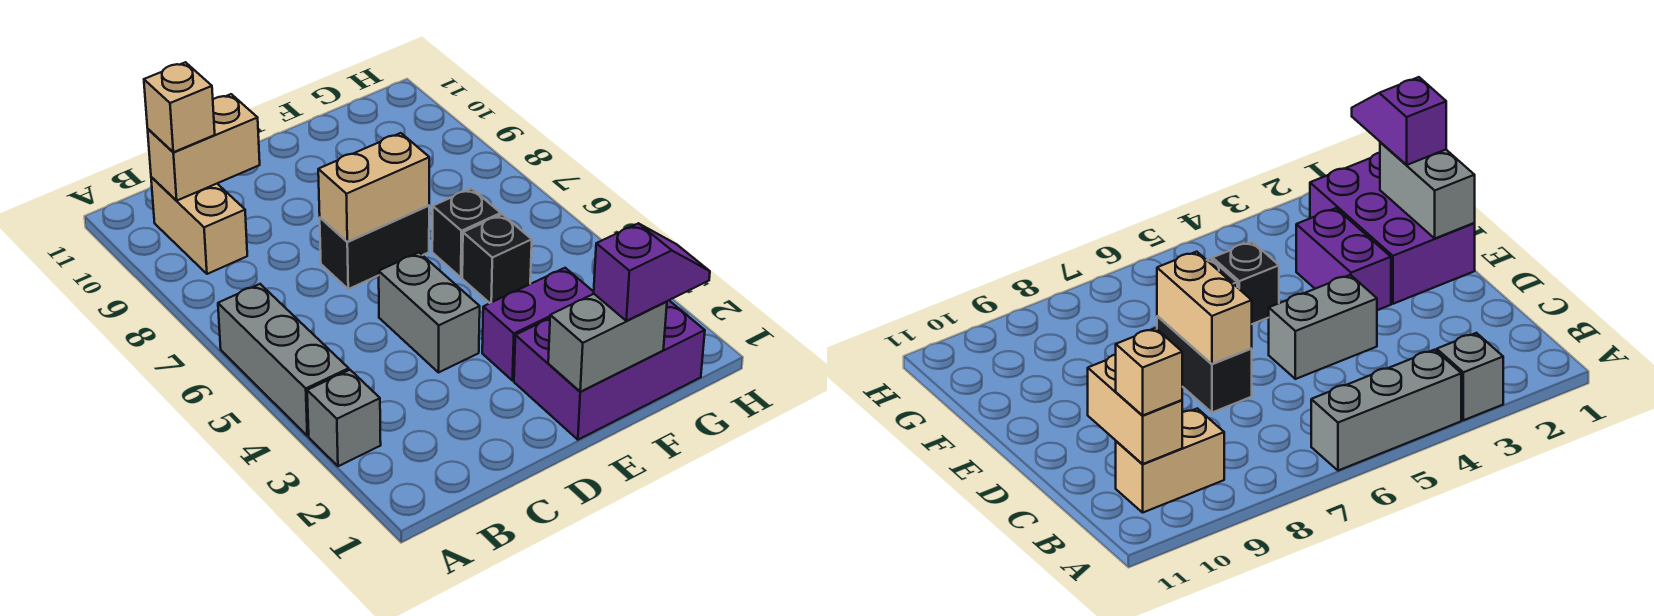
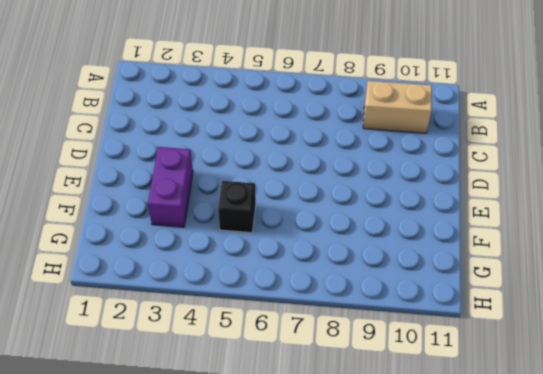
none -> grey 1x1 brick [307,370,381,466]
none -> grey 1x3 brick [218,284,349,436]
none -> grey 1x2 brick [379,253,480,373]

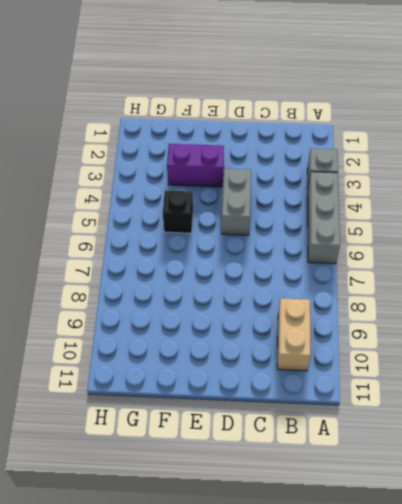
none -> black 1x2 brick [320,205,429,289]
none -> purple 2x3 brick [514,300,705,440]
none -> black 1x1 brick [432,188,501,277]

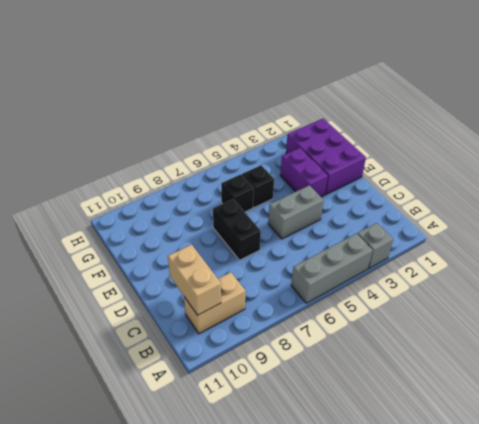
none -> tan 1x2 brick [318,133,429,242]
none -> grey 1x2 brick [548,294,667,392]
none -> tan 1x1 brick [144,62,215,152]

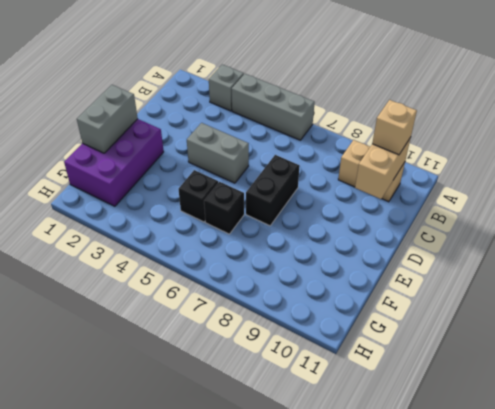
none -> purple 1x2 brick [482,268,594,381]
none -> tan 1x2 brick [318,133,429,242]
none -> purple 1x2 slope [594,223,710,321]

